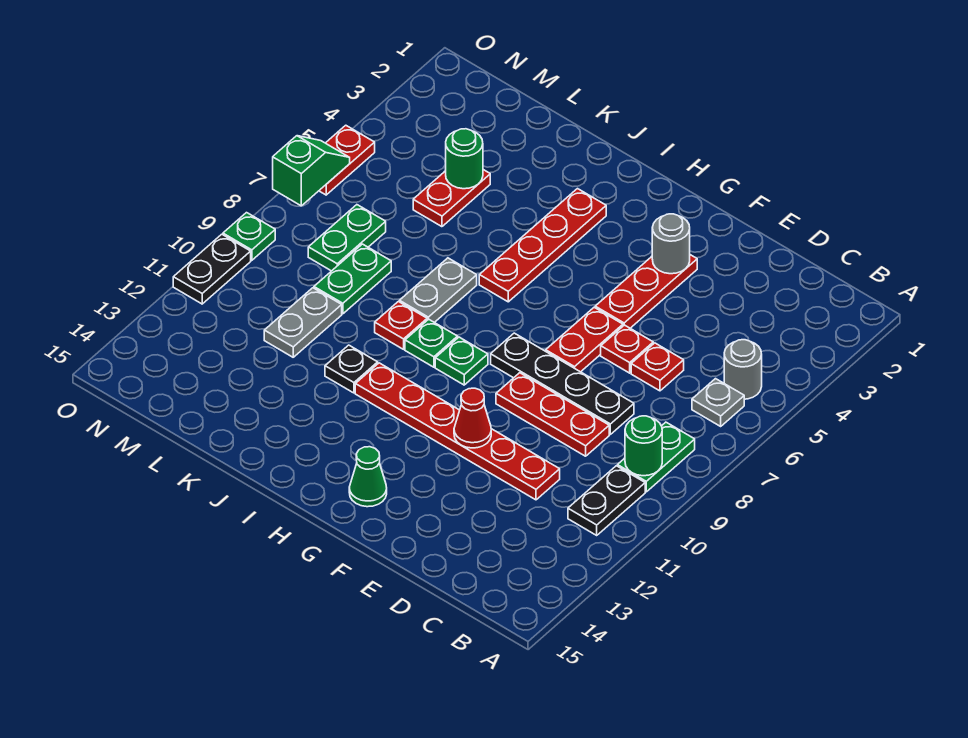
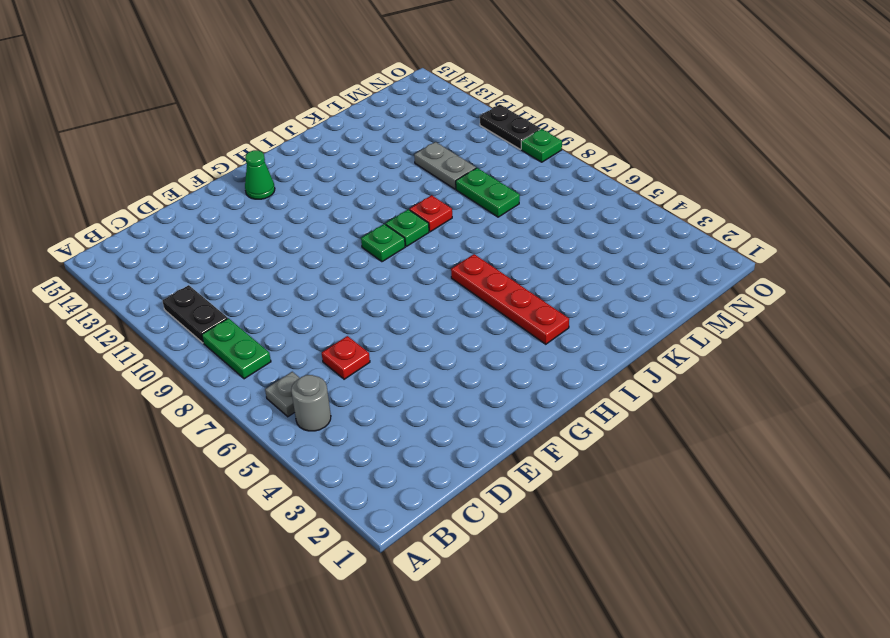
none -> black 1x4 plate [491,333,634,434]
none -> red 1x3 plate [496,373,609,456]
none -> red 1x6 plate [355,363,560,500]
none -> red 1x1 plate [601,325,653,373]

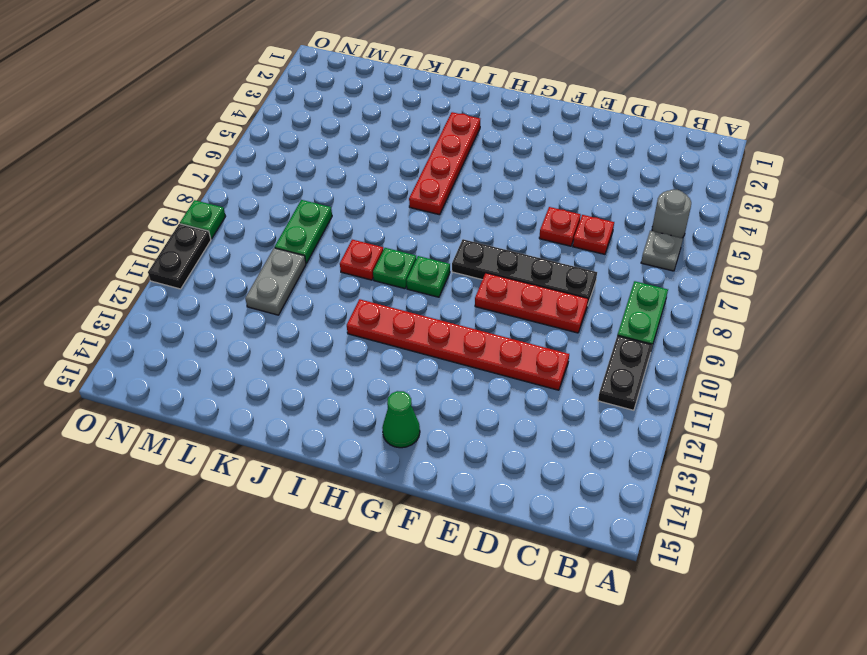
none -> red 1x3 plate [595,255,697,328]
none -> red 1x2 plate [546,307,623,372]
none -> grey 1x2 plate [399,258,477,322]
none -> black 1x1 plate [325,345,378,393]

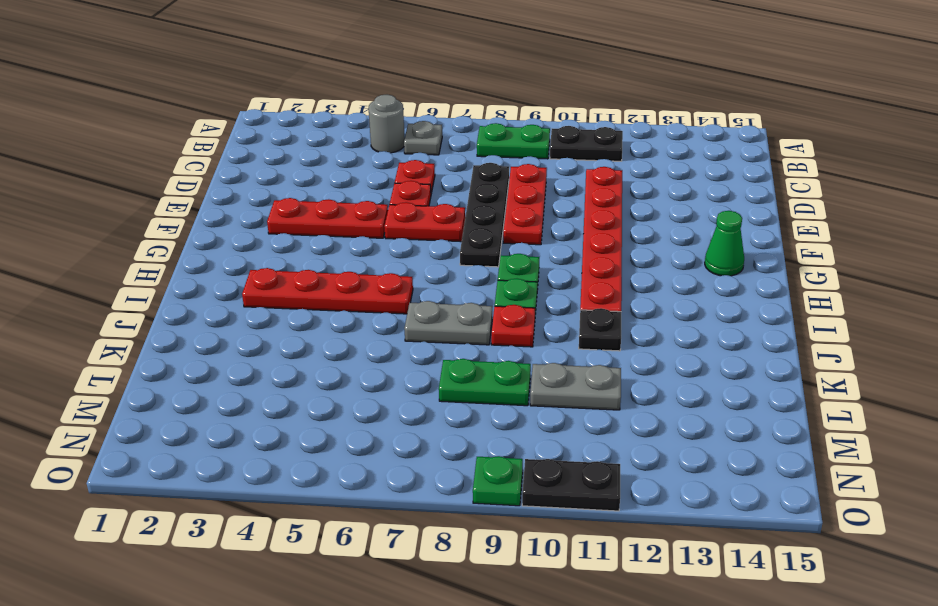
none -> red 1x2 plate [413,170,490,227]
none -> green 1x2 plate [308,205,386,271]
none -> red 1x2 plate [319,125,375,195]
none -> green 1x1 round brick [625,416,662,476]

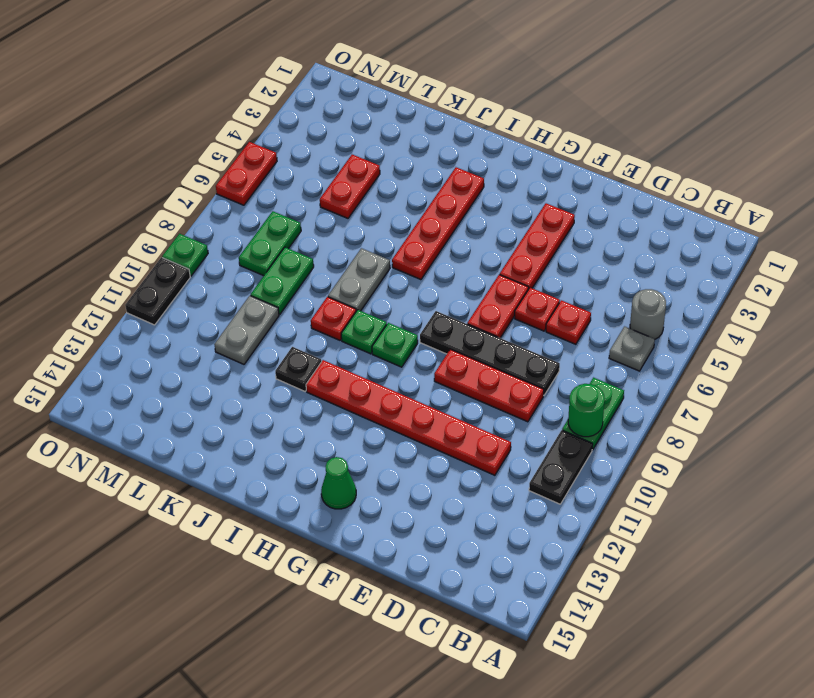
none -> grey 1x1 round brick [652,214,690,274]
none -> red 1x1 cone [454,388,491,448]
none -> green 1x1 round brick [446,129,483,189]
none -> green 1x2 slope [273,136,350,206]

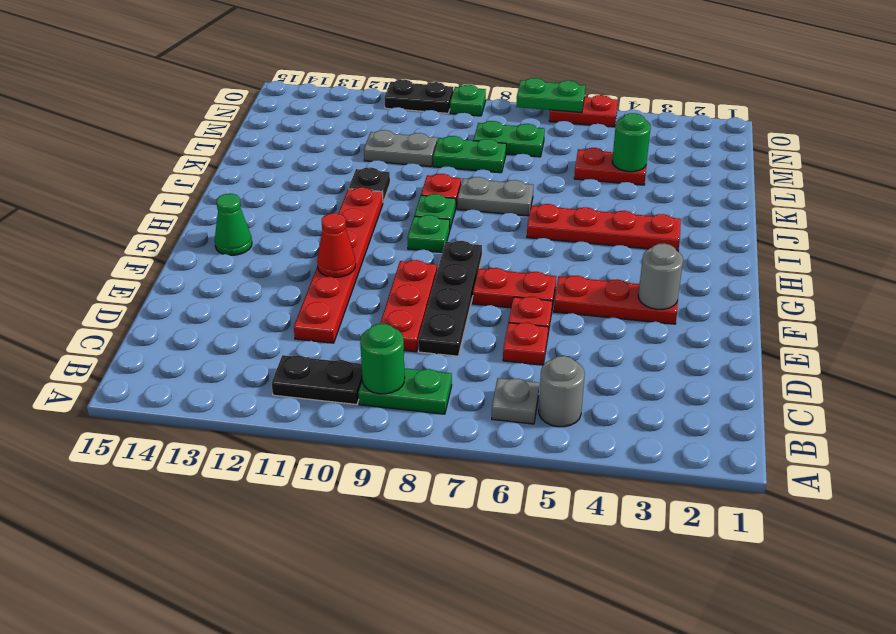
green 1x2 plate [516,78,585,113] -> green 1x2 slope [273,136,350,206]

